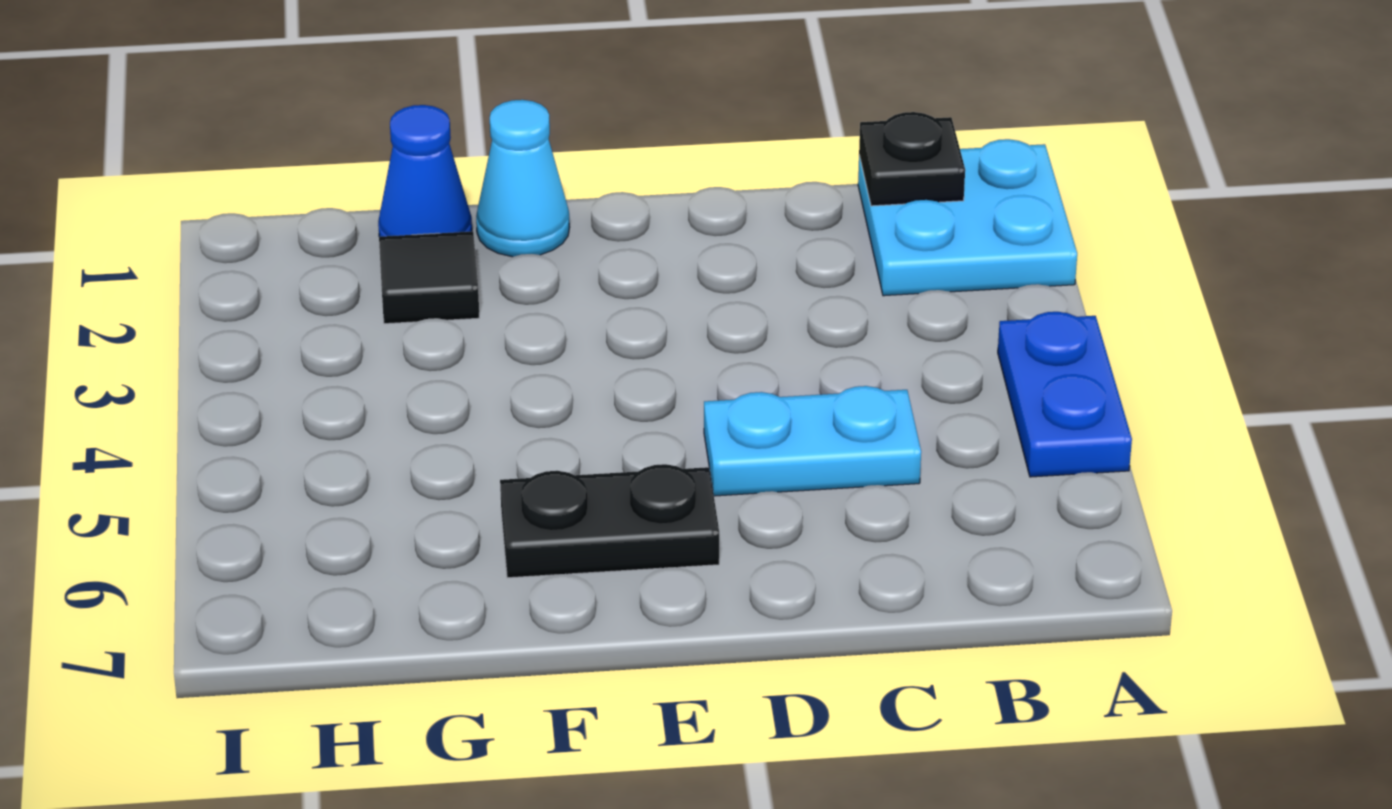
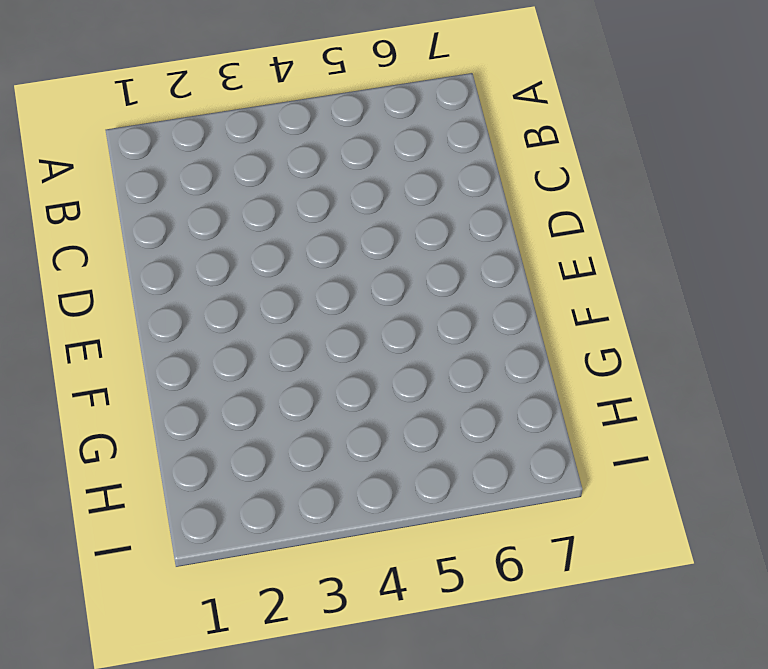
none -> cyan 2x2 plate [858,139,1077,296]
none -> blue 1x2 plate [998,312,1132,477]

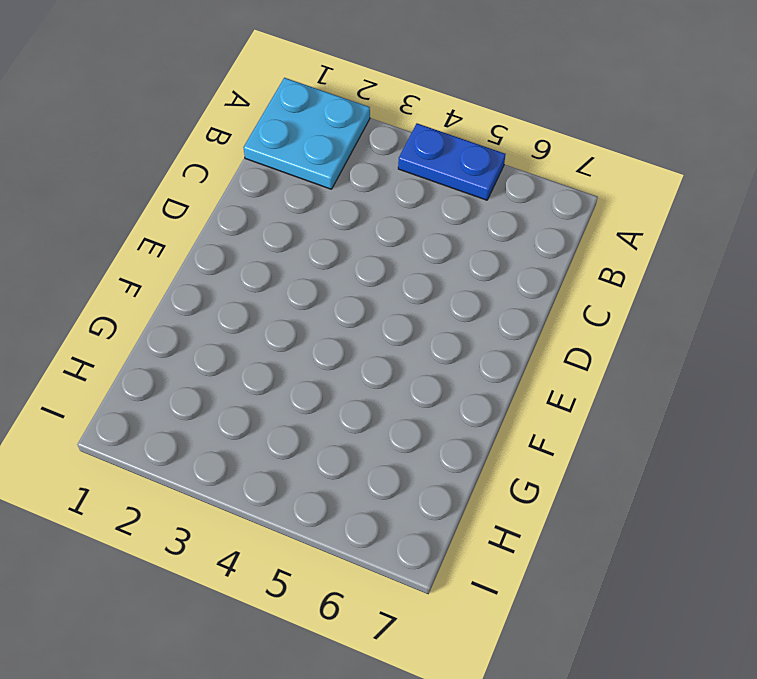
none -> cyan 1x2 plate [704,386,921,496]
none -> black 1x2 plate [500,464,719,578]

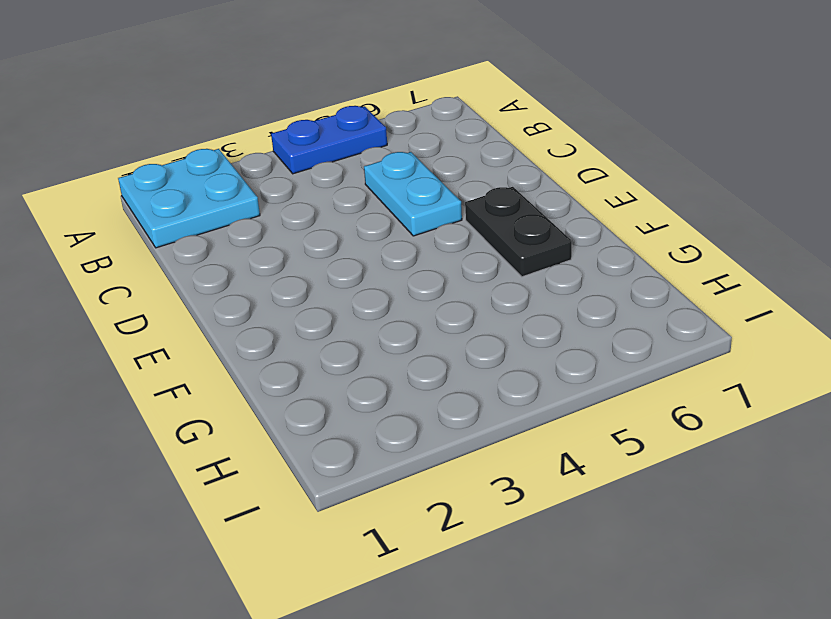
none -> cyan 1x1 cone [476,100,570,257]
none -> blue 1x1 cone [378,105,472,237]

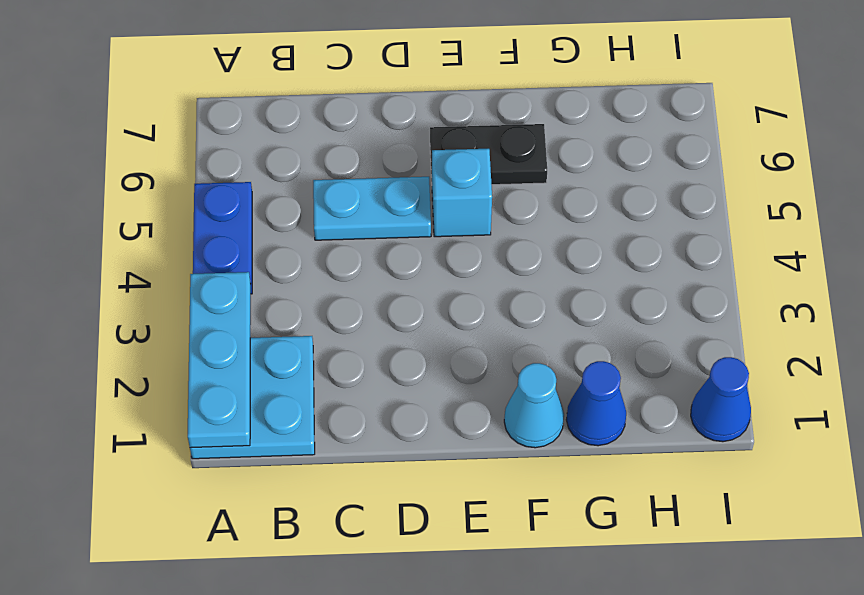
cyan 1x3 plate [188,272,251,448] -> none
cyan 1x1 brick [432,149,492,237] -> none
blue 1x1 cone [691,357,751,442] -> none
none -> black 1x1 tile [379,231,479,324]
none -> black 1x1 plate [859,112,965,206]

